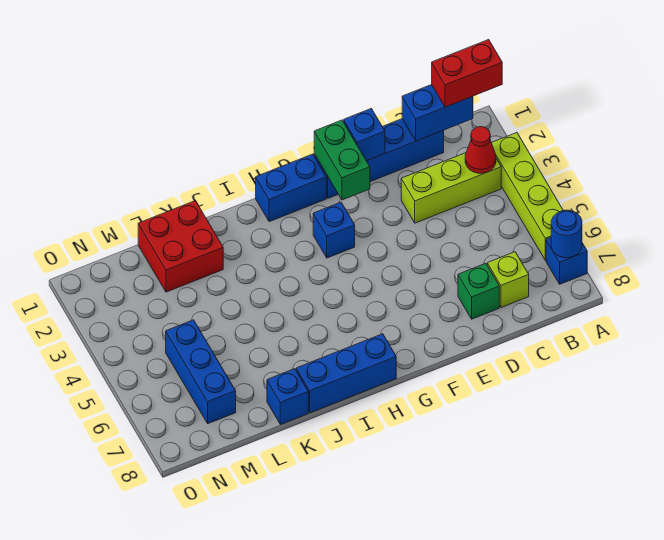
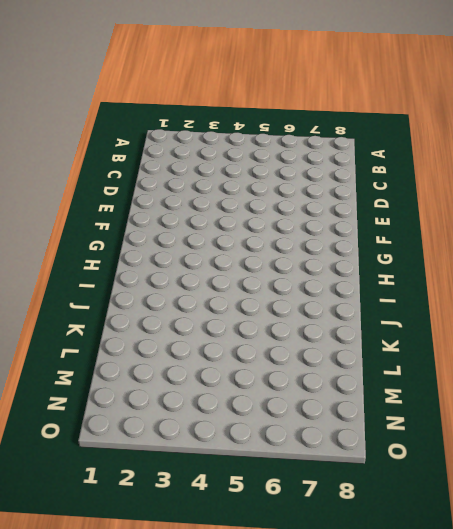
none -> lime 1x4 brick [492,133,563,260]
none -> blue 1x1 brick [546,238,587,284]
none -> lime 1x3 brick [401,153,501,223]

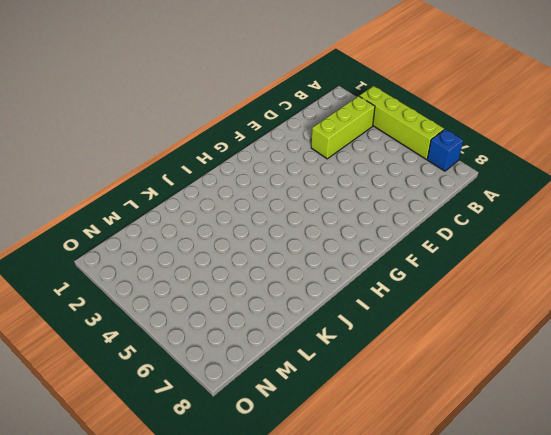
none -> blue 1x4 brick [314,119,444,198]
none -> lime 1x1 brick [487,252,529,307]
none -> green 1x1 brick [458,263,499,319]

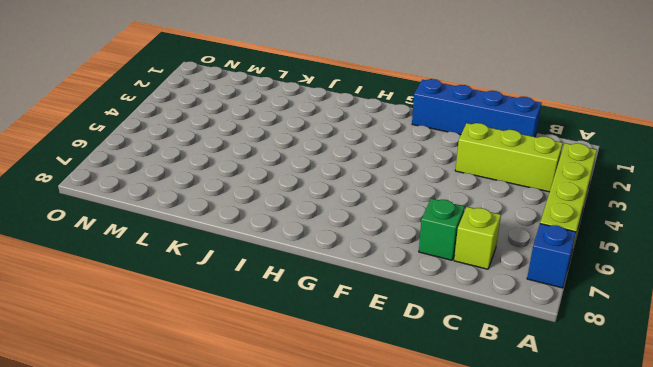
none -> blue 1x2 brick [256,154,326,222]
none -> blue 1x1 brick [313,202,355,258]
none -> blue 1x3 brick [296,334,396,413]

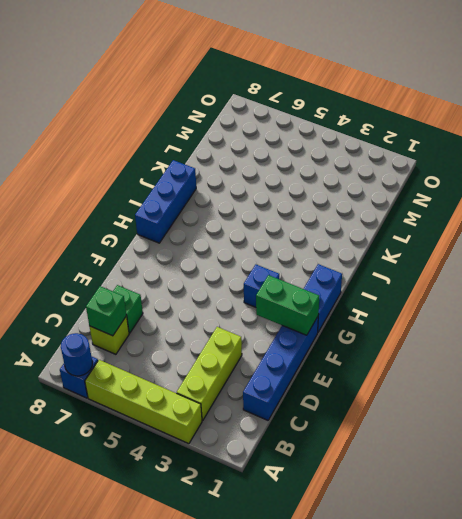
green 1x1 brick [86,286,127,336] -> none
none -> red 2x2 brick [138,201,223,292]
none -> blue 1x1 brick [267,369,308,425]
none -> blue 1x3 brick [166,320,236,424]

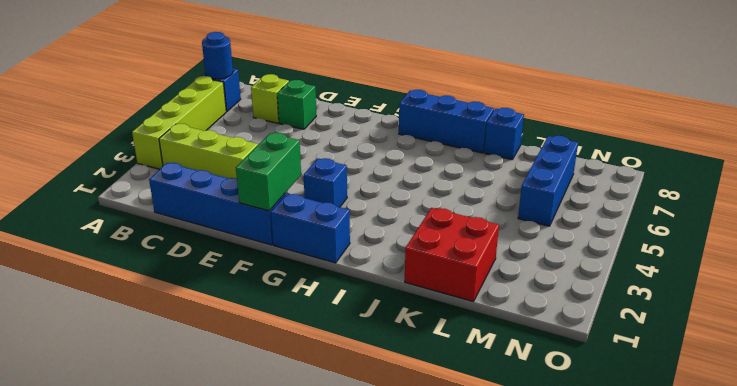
none -> blue 1x2 brick [402,85,473,141]
none -> red 1x1 cone [465,127,496,173]
none -> blue 1x1 brick [344,109,385,161]

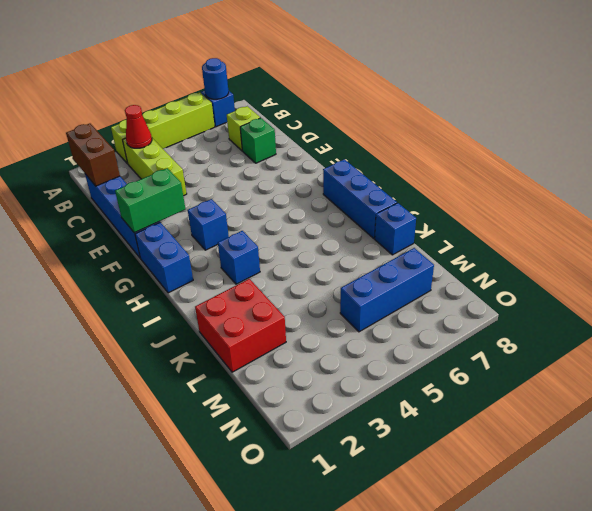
brown 1x2 brick [66,124,120,186] -> blue 1x2 brick [402,85,473,141]
blue 1x1 brick [218,231,260,284] -> blue 1x1 brick moved to [344,109,385,161]
none -> red 1x2 brick [432,40,502,107]

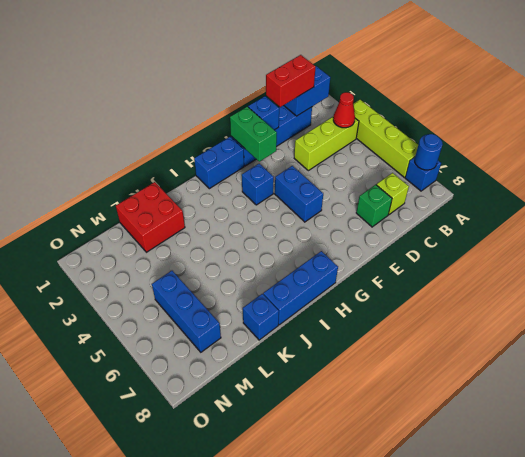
red 1x2 brick [266,55,316,107] -> red 1x2 brick moved to [432,40,502,107]
blue 1x2 brick [275,166,323,222] -> none

